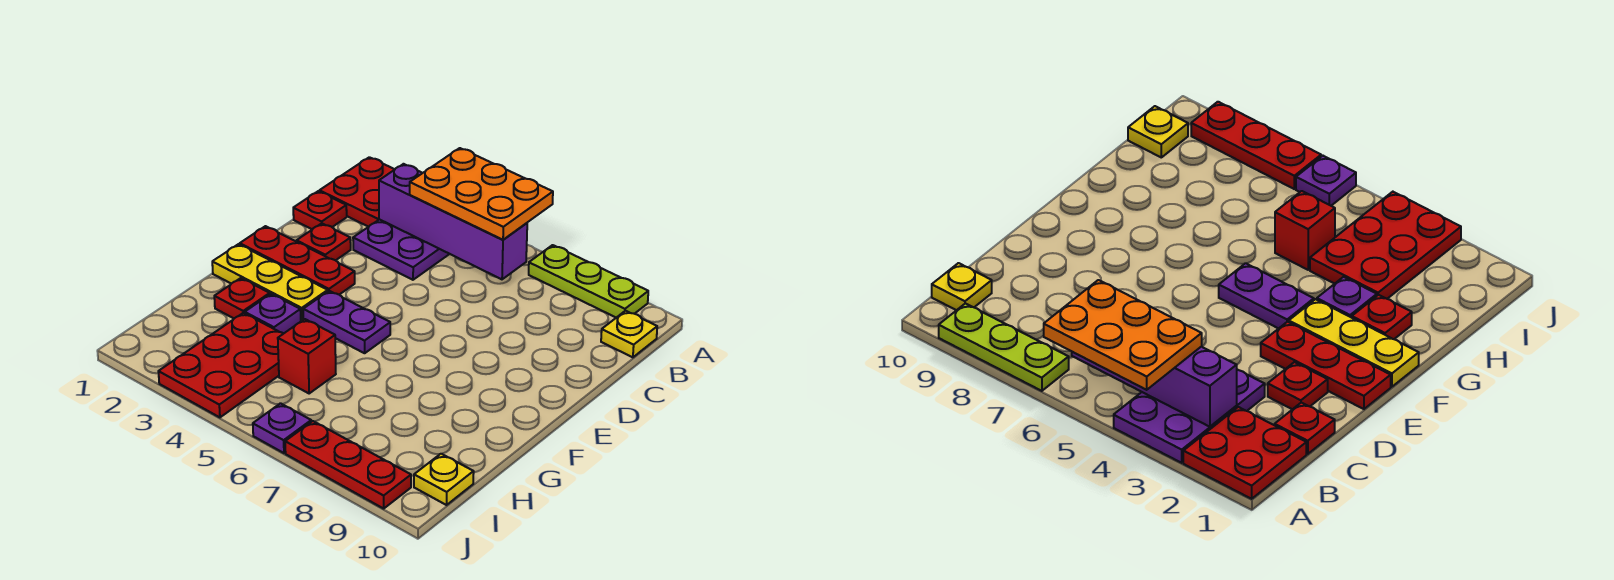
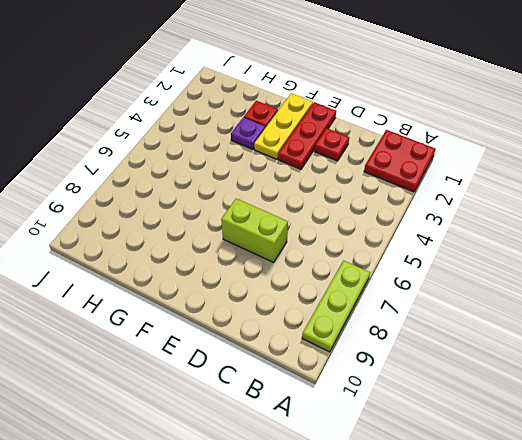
lime 1x2 brick [221,199,288,262] -> none
none -> purple 2x3 plate [353,219,449,280]
none -> yellow 1x1 plate [601,311,657,357]
none -> red 1x1 plate [293,191,347,229]

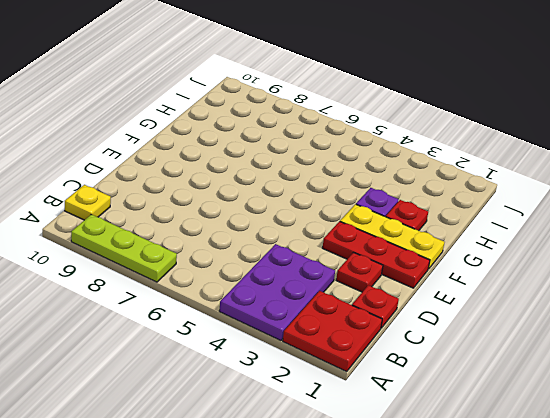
none -> purple 1x2 plate [303,291,390,353]
none -> red 2x3 plate [158,313,284,417]
none -> red 1x1 brick [278,319,336,393]

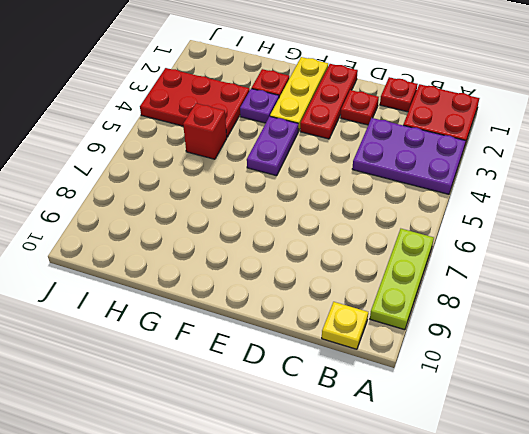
none -> yellow 1x1 plate [414,454,474,505]
none -> purple 1x1 plate [253,403,311,453]
none -> red 1x3 plate [285,421,411,509]

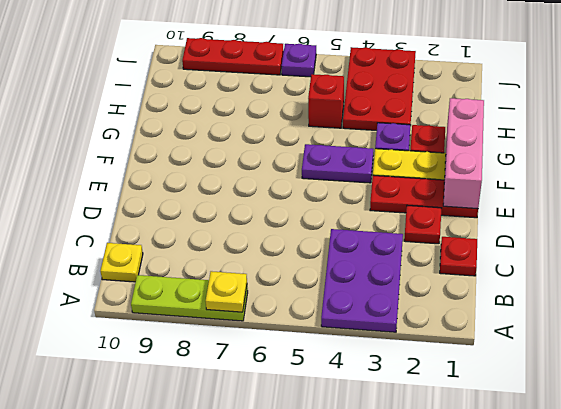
yellow 1x1 plate [206,271,247,312] -> yellow 1x1 plate moved to [414,454,474,505]
pink 1x3 brick [443,98,484,209] -> none
none -> red 2x2 plate [319,157,395,227]
none -> purple 1x4 brick [379,164,527,279]
none -> orange 2x3 plate [410,148,553,240]

